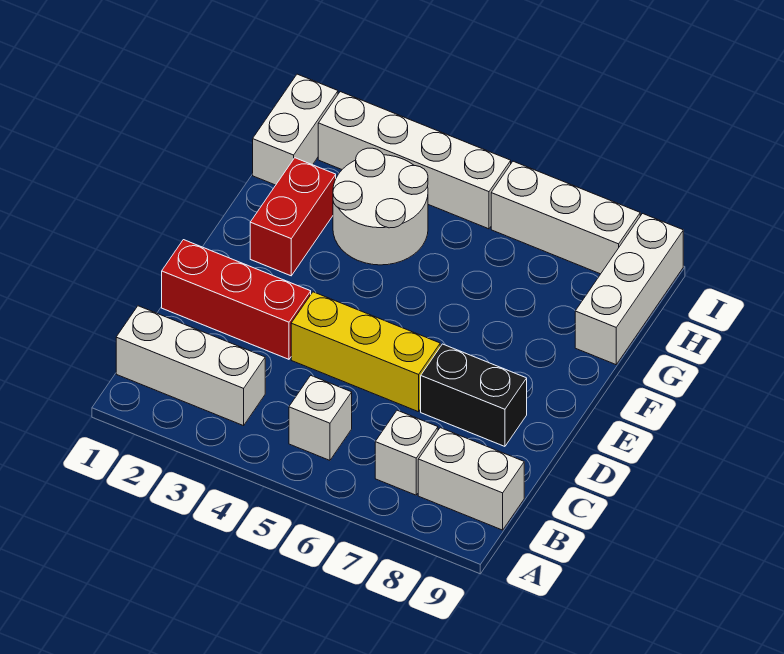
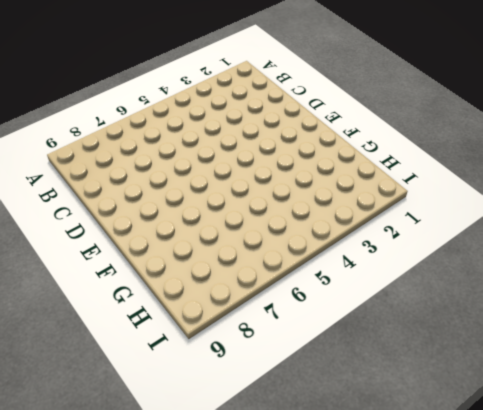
none -> white 1x3 brick [116,306,265,426]
none -> white 1x1 brick [289,376,352,460]
none -> white 1x1 brick [375,410,438,495]

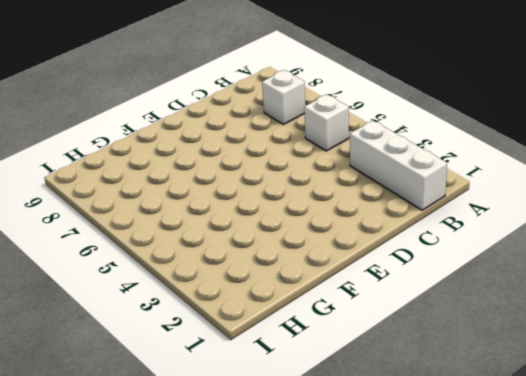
none -> white 1x2 brick [418,428,524,530]
none -> red 1x3 brick [162,240,311,359]
none -> yellow 1x3 brick [291,292,440,412]

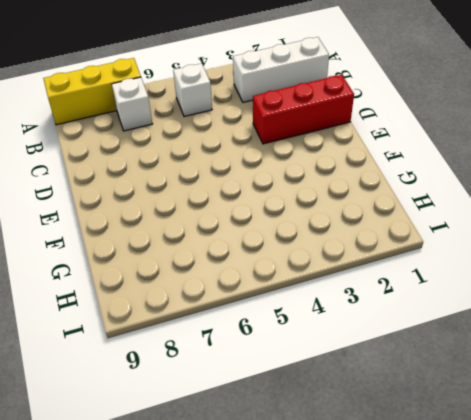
yellow 1x3 brick [43,58,141,125] -> yellow 1x3 brick moved to [291,292,440,412]
none -> white 1x2 brick [418,428,524,530]
none -> black 1x2 brick [421,344,527,446]
none -> red 1x2 brick [250,158,336,276]

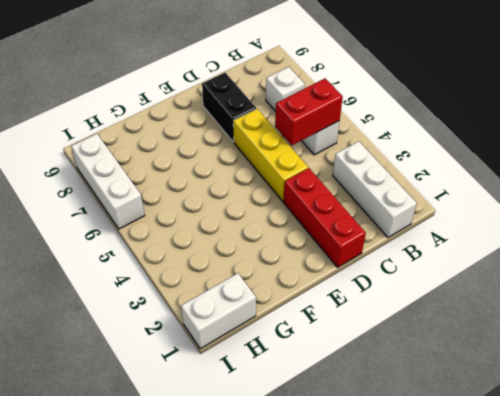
red 1x2 brick [275,79,343,145] -> red 1x2 brick moved to [250,158,336,276]
none -> white 1x2 brick [418,428,524,530]
none -> white 2x2 round brick [333,148,428,265]
none -> white 1x3 brick [575,214,683,365]

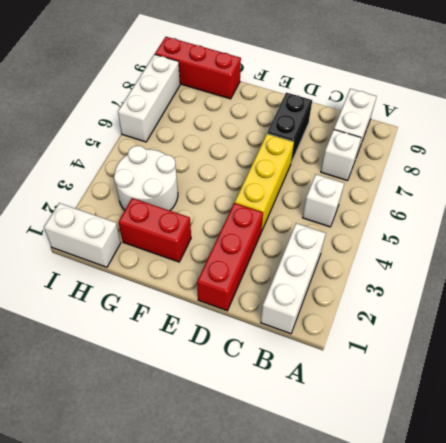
red 1x3 brick [155,37,241,99] -> white 1x3 brick [575,214,683,365]
none -> white 1x4 brick [318,92,511,229]

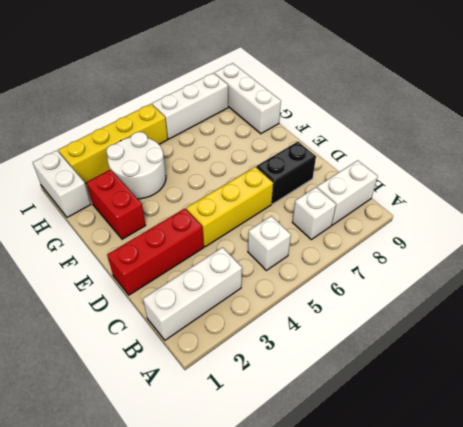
yellow 1x4 brick [58,104,168,184] -> white 1x4 brick [318,92,511,229]

